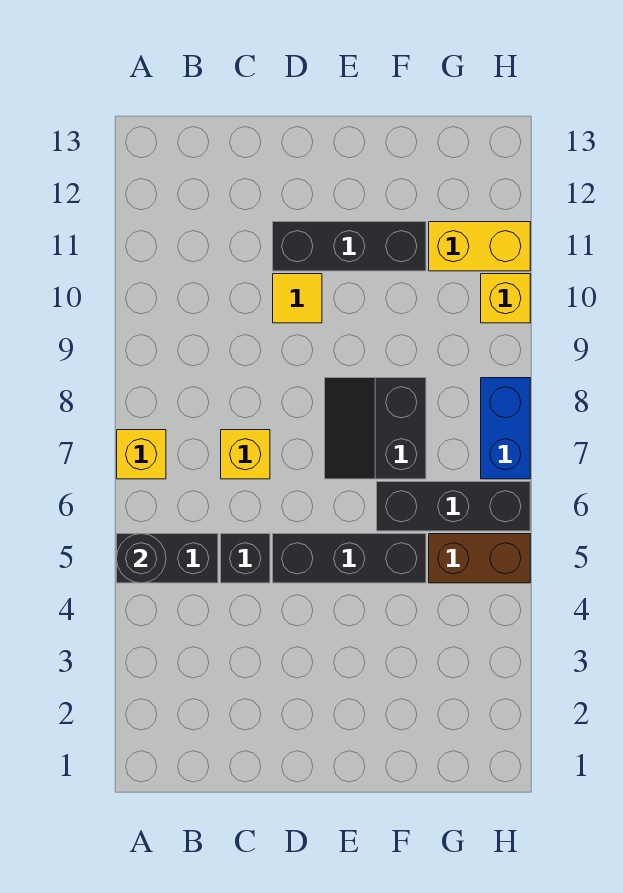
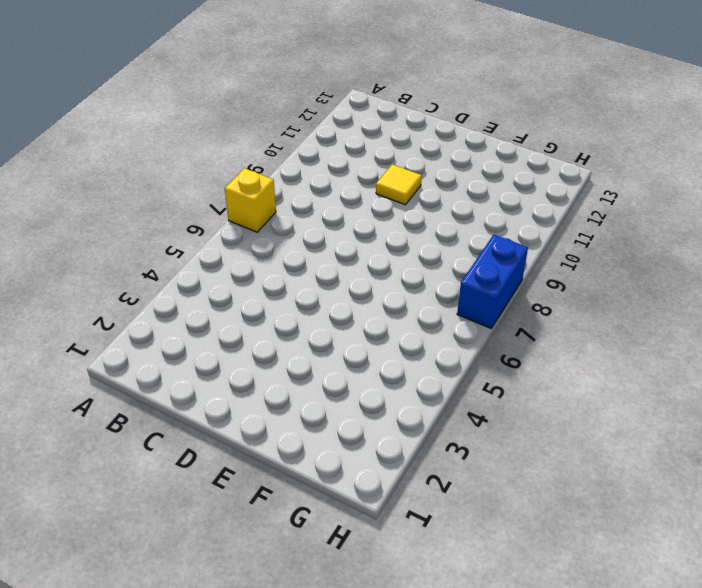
none -> black 1x2 brick [117,534,218,583]
none -> black 1x1 brick [221,534,270,583]
none -> yellow 1x1 brick [221,430,270,479]

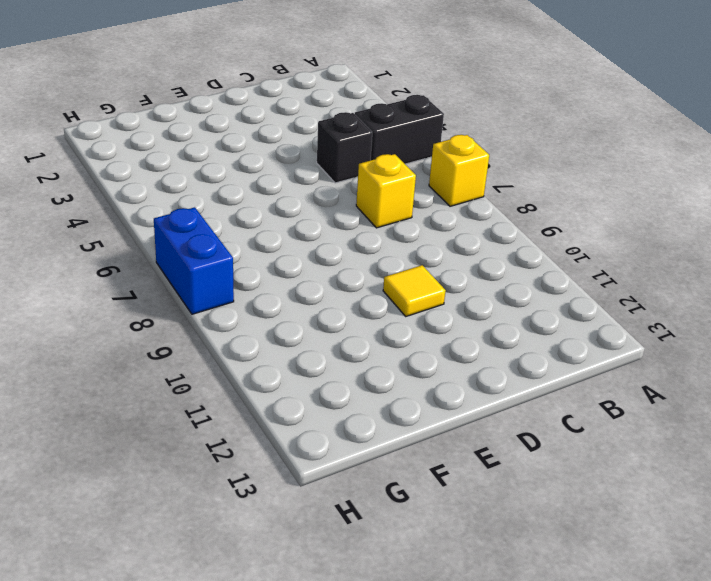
none -> black 1x3 brick [273,534,426,583]
none -> black 1x3 brick [273,222,426,271]
none -> black 2x2 slope [325,378,426,479]

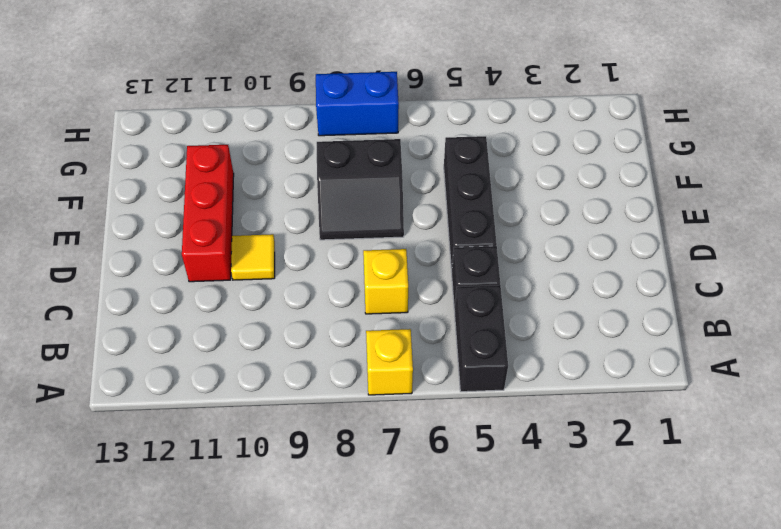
red 1x3 brick [182,145,234,282] -> black 1x3 brick [273,222,426,271]
none -> black 1x3 brick [377,482,530,531]
none -> brown 1x2 brick [429,534,530,583]
none -> yellow 1x2 brick [429,222,530,271]

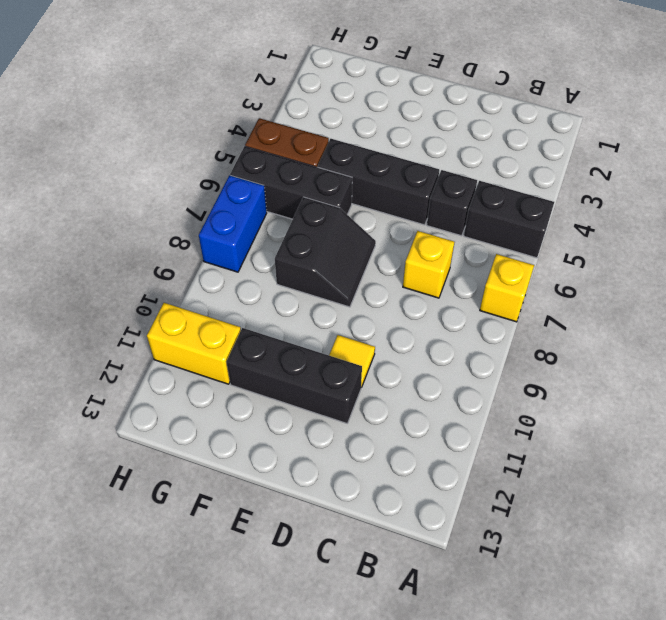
none -> yellow 1x1 brick [481,274,530,323]
none -> black 1x1 round brick [117,534,166,583]

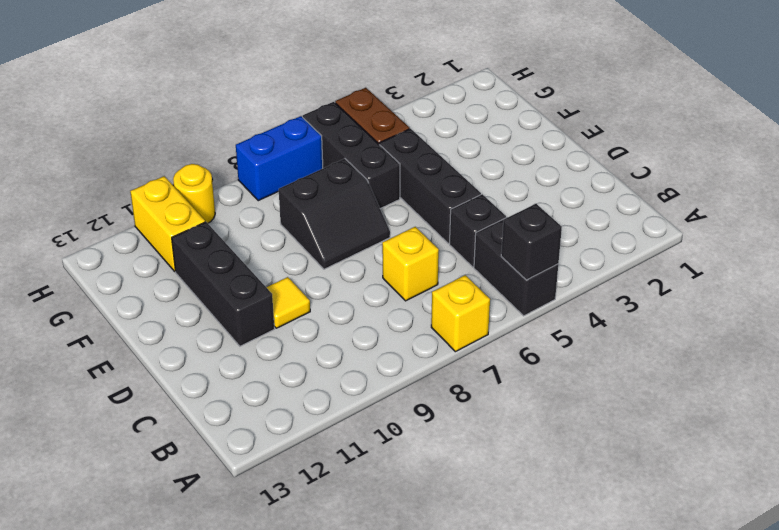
black 1x1 brick [501,204,562,280] -> black 1x1 round brick [117,534,166,583]
yellow 1x1 round brick [173,164,215,223] -> yellow 1x1 brick [481,274,530,323]

